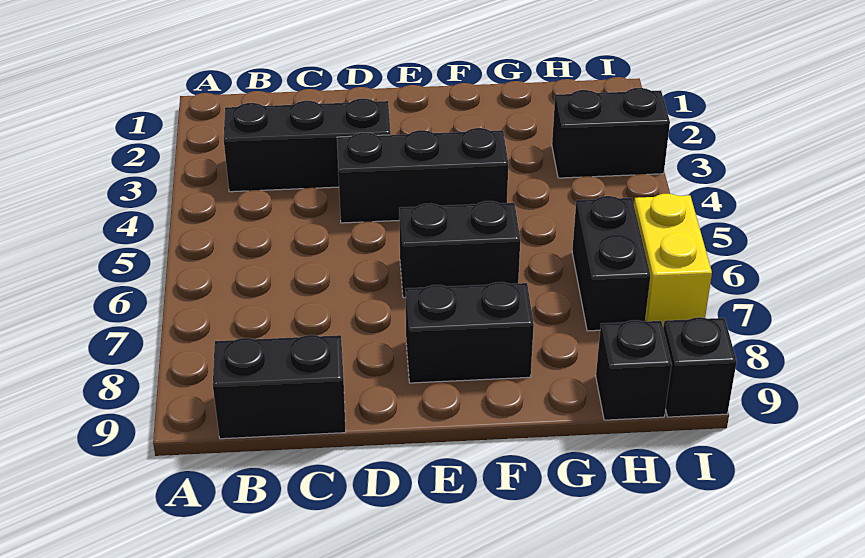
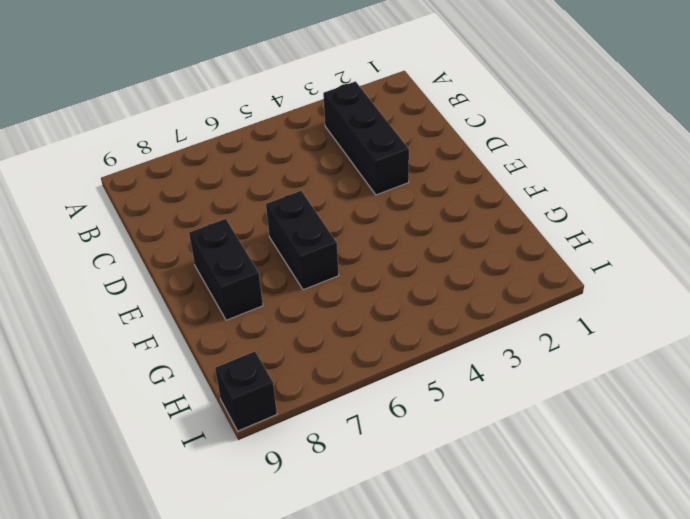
none -> black 1x2 brick [213,335,346,439]
none -> black 1x3 brick [337,128,508,223]

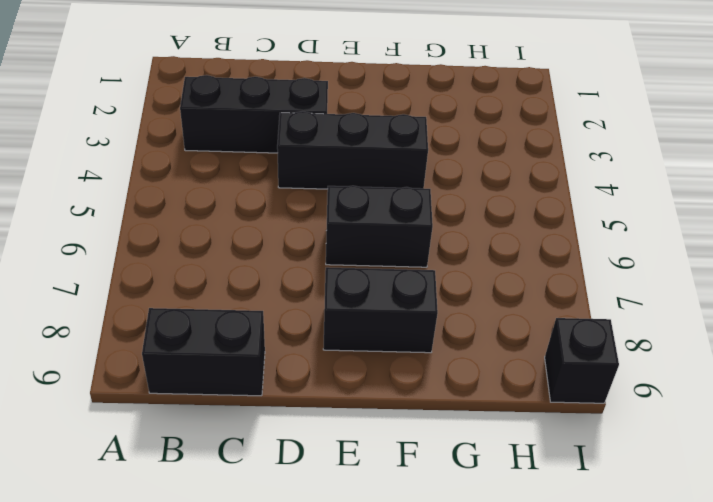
none -> black 1x2 brick [552,88,670,178]
none -> black 1x2 brick [572,196,651,331]

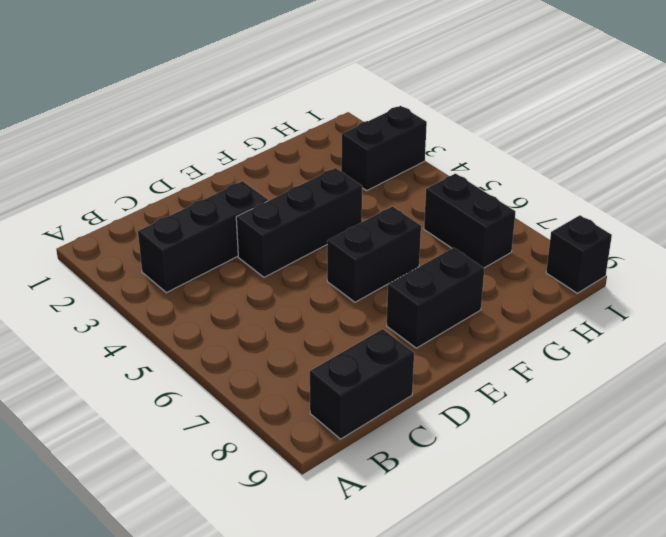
none -> black 1x1 brick [596,320,672,420]
none -> yellow 1x2 brick [634,194,712,327]

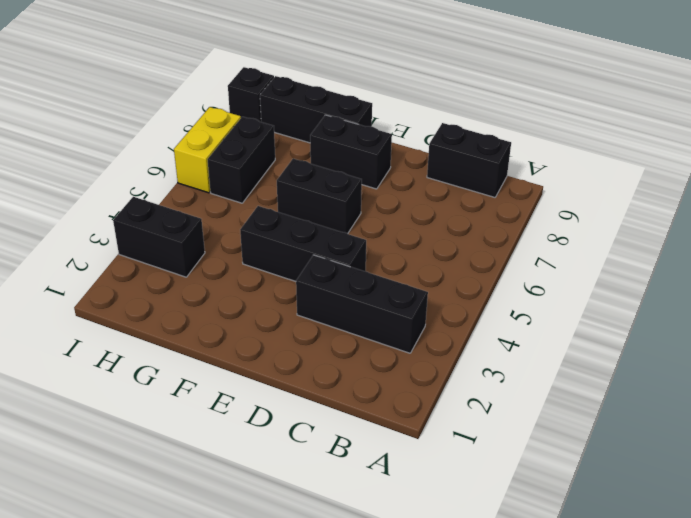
black 1x3 brick [260,76,372,143] -> black 1x1 brick [596,320,672,420]

